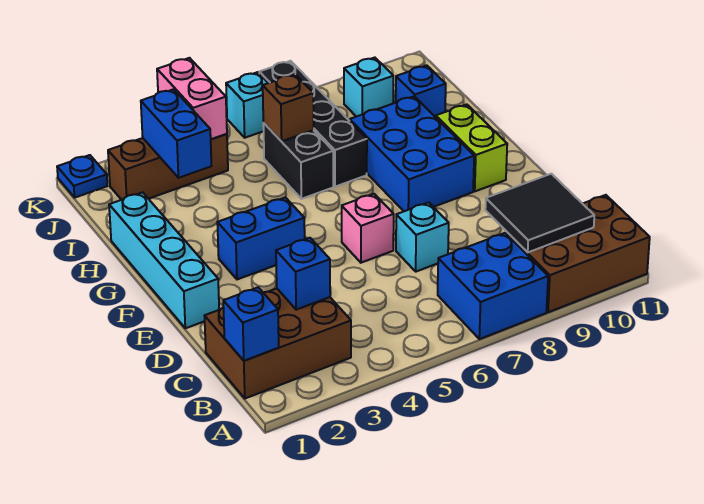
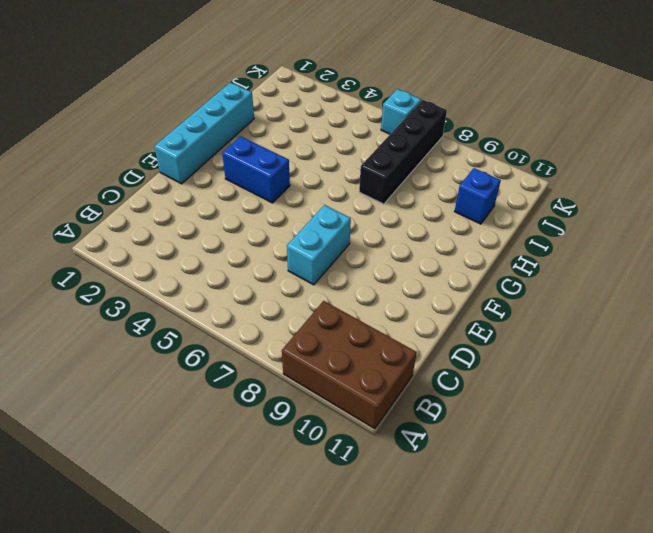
cyan 1x2 brick [287,205,351,285] -> cyan 1x1 brick [396,202,449,272]
none -> blue 2x2 brick [438,233,548,339]
none -> brown 2x3 brick [205,289,351,398]
none -> pink 1x1 brick [342,194,394,263]

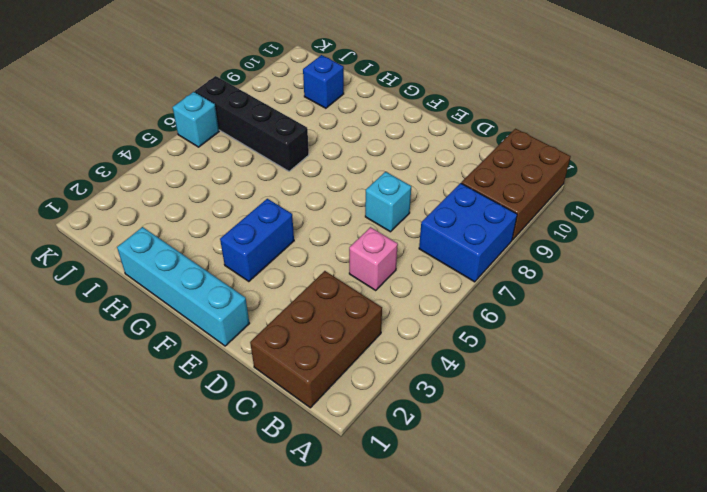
pink 1x1 brick [349,227,398,290] -> pink 1x1 brick moved to [342,194,394,263]
none -> blue 2x3 brick [350,96,474,211]
none -> lime 1x2 brick [436,104,507,191]
none -> black 1x2 brick [263,123,333,199]

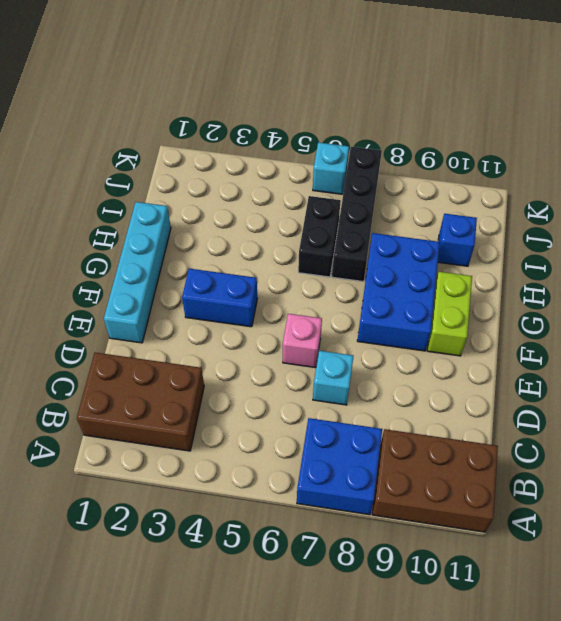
none -> brown 1x3 brick [108,134,228,200]
none -> cyan 1x1 brick [344,58,393,117]
none -> blue 1x1 plate [57,155,107,197]

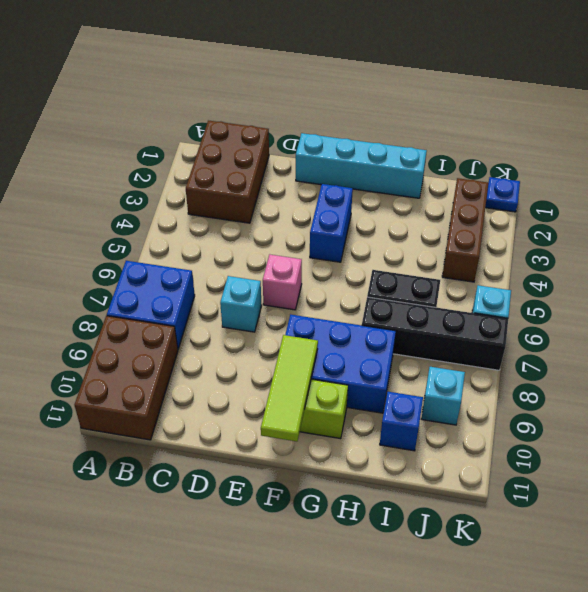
lime 1x3 tile [261,335,318,442] -> none
none -> blue 1x1 brick [223,287,279,361]
none -> black 2x2 tile [485,174,594,252]
none -> blue 1x1 brick [276,238,330,310]

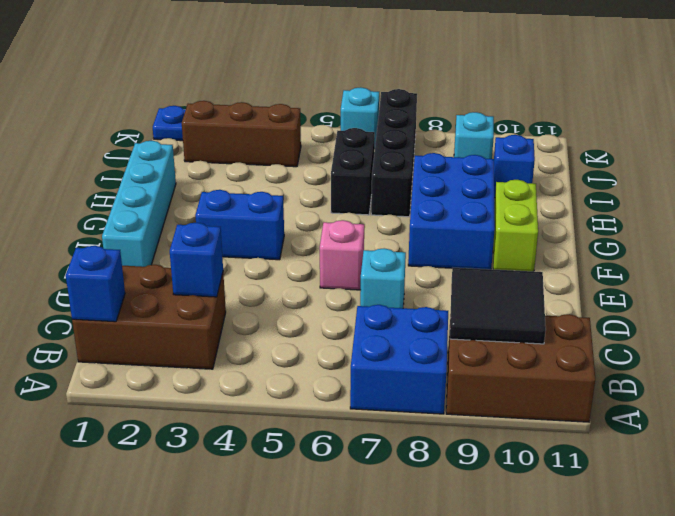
none -> blue 1x2 brick [141,89,211,178]
none -> brown 1x1 brick [263,74,314,141]
none -> pink 1x2 brick [157,58,227,139]

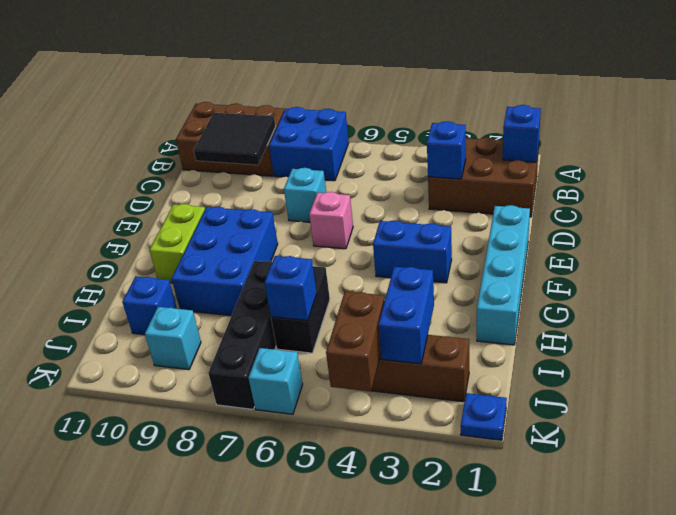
blue 1x1 brick [264,256,317,320] -> brown 1x1 brick [263,74,314,141]
brown 1x2 brick [326,292,385,392] -> pink 1x2 brick [157,58,227,139]

